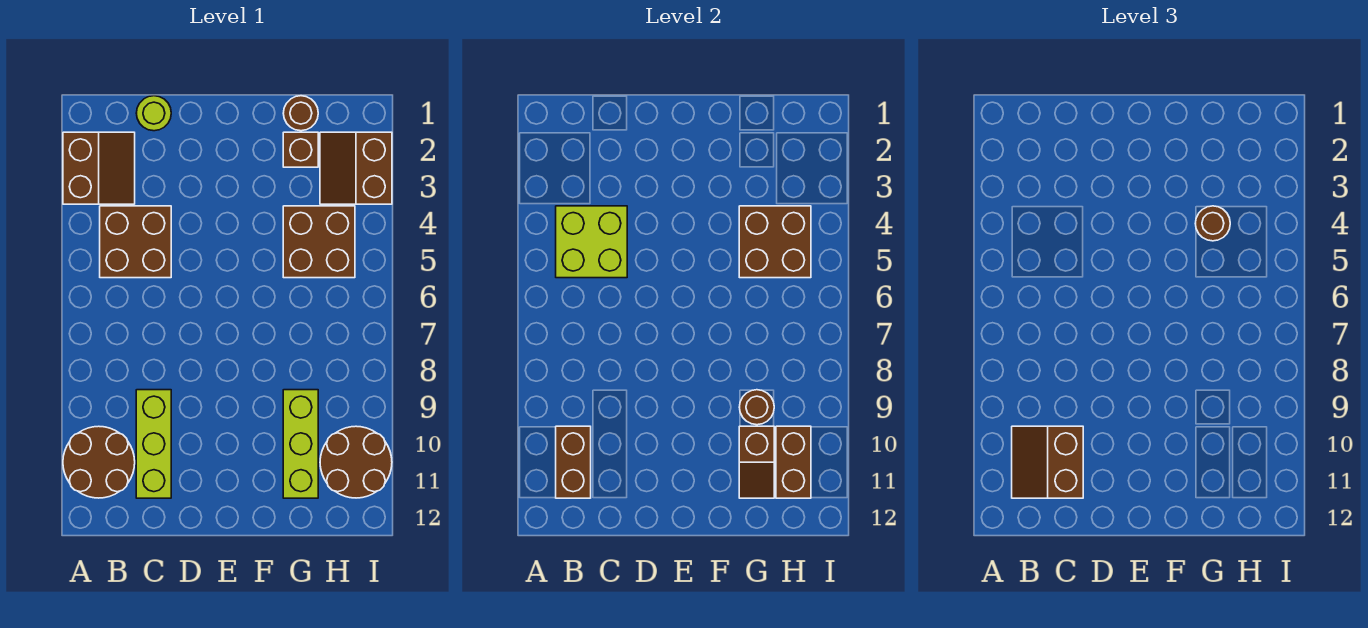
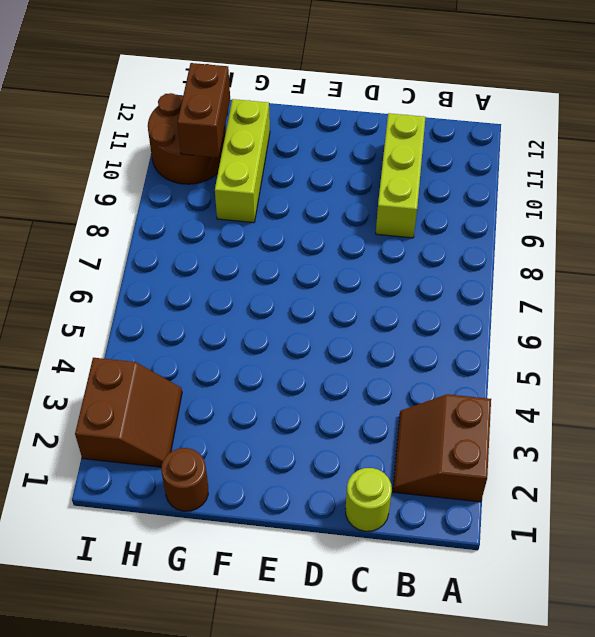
none -> brown 2x2 round brick [63,426,135,498]
none -> brown 2x2 brick [100,206,171,278]
none -> brown 1x1 brick [283,132,318,167]

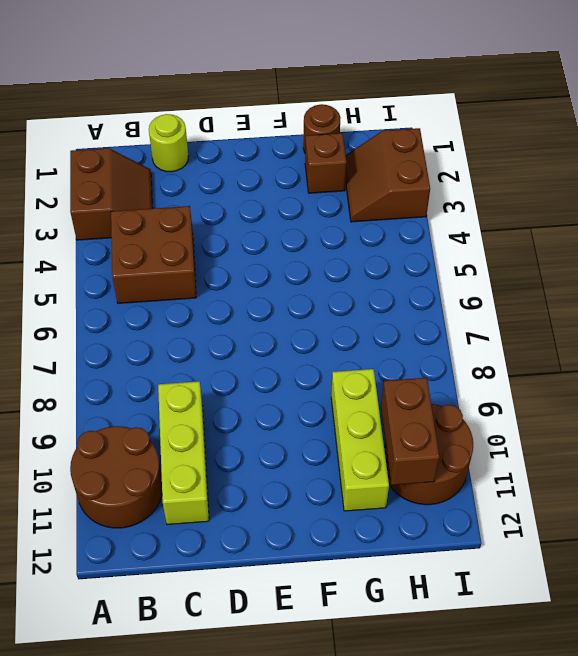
none -> brown 2x2 brick [283,206,355,278]
none -> lime 2x2 brick [556,206,627,278]
none -> brown 1x2 brick [556,426,591,498]

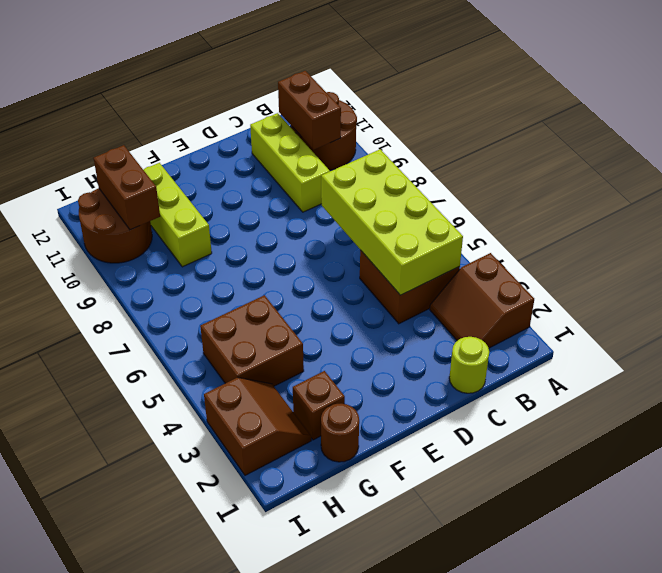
lime 2x4 brick [321,149,463,295] -> lime 2x2 brick [556,206,627,278]
none -> brown 2x2 brick [739,206,811,278]
none -> brown 1x1 round brick [739,390,774,425]
none -> brown 1x2 slope [739,426,774,498]

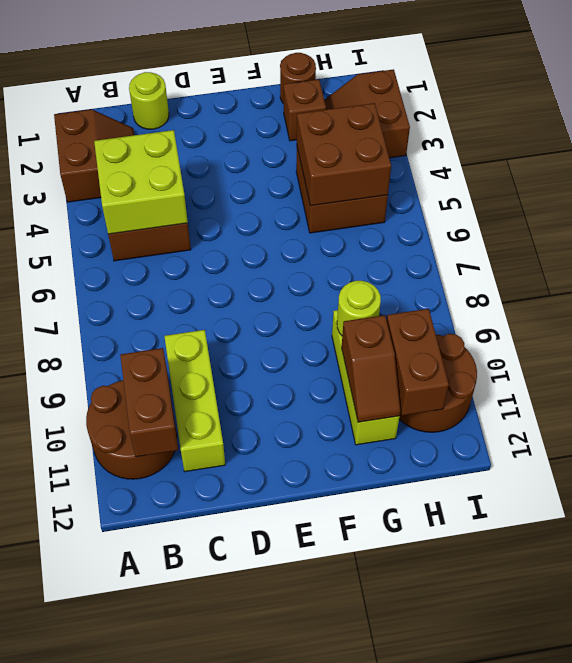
lime 1x1 round brick [337,281,381,335] -> brown 1x1 round brick [739,390,774,425]
none -> brown 2x2 slope [1012,426,1083,498]
none -> brown 1x1 round brick [1195,206,1230,241]

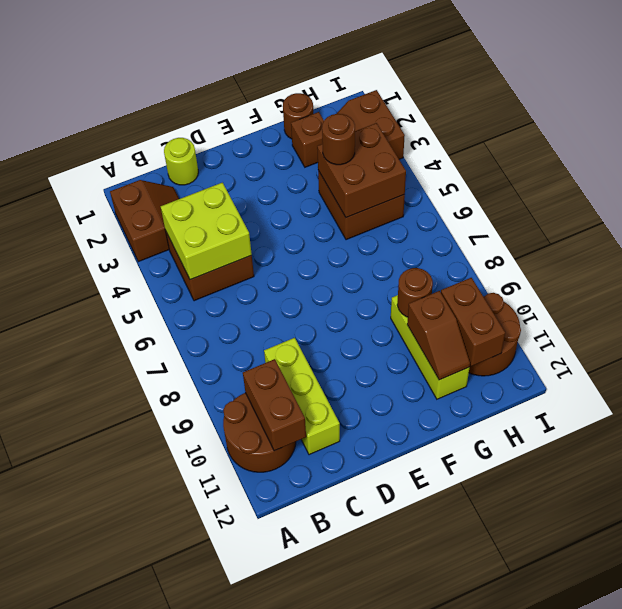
none -> brown 2x2 slope [1012,426,1083,498]

